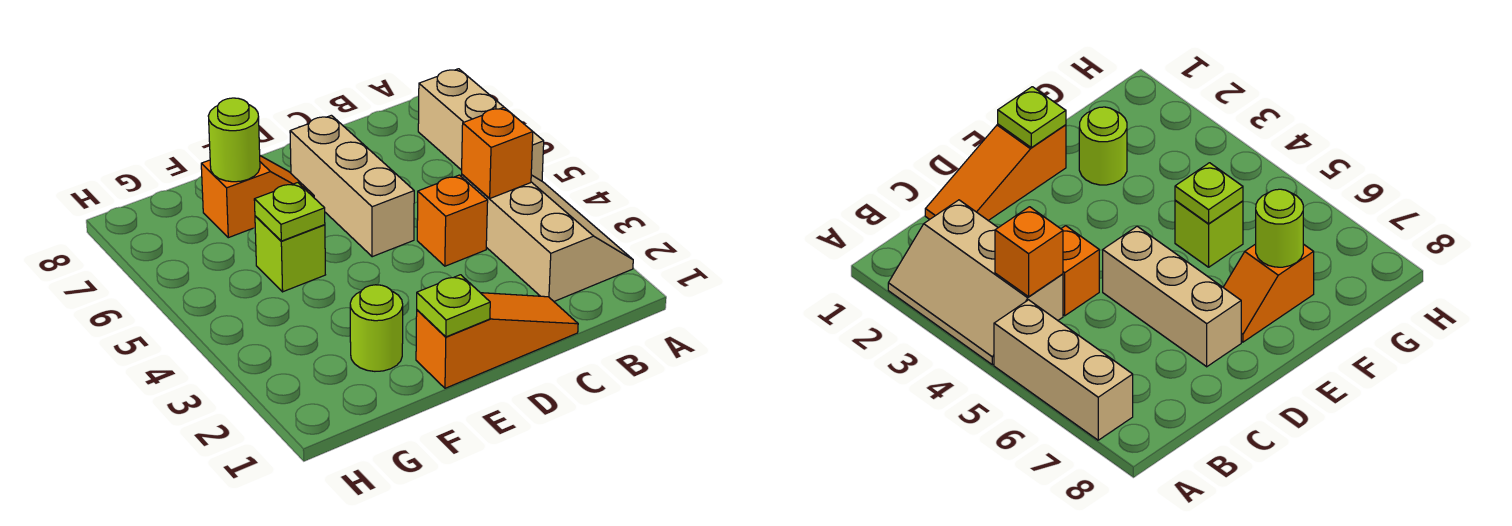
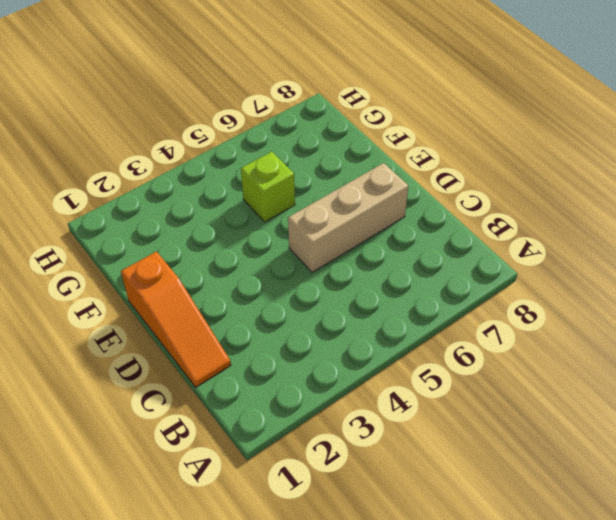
none -> tan 2x3 slope [461,175,633,301]
none -> tan 1x3 brick [418,69,544,181]
none -> orange 1x1 brick [417,175,488,266]

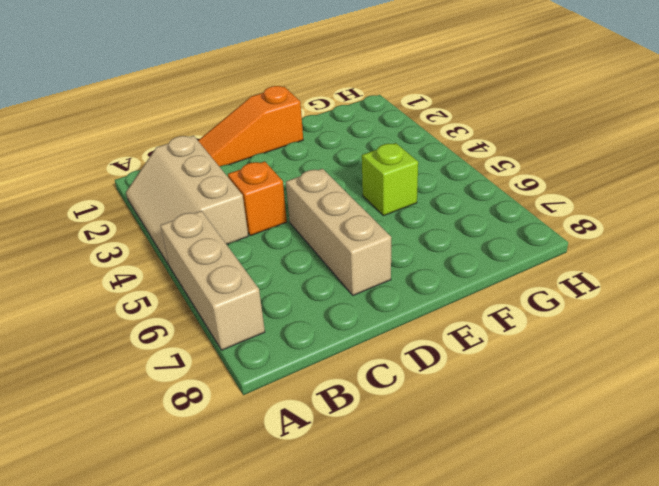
none -> orange 1x2 slope [201,156,314,238]
none -> lime 1x1 round brick [350,285,403,371]
none -> orange 1x1 brick [462,107,533,199]

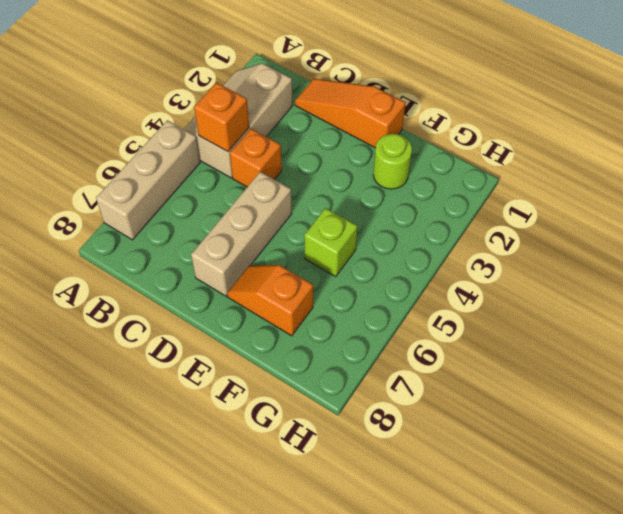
none -> lime 1x1 plate [417,275,490,337]
none -> lime 1x1 plate [254,183,325,241]
none -> lime 1x1 round brick [208,98,260,182]

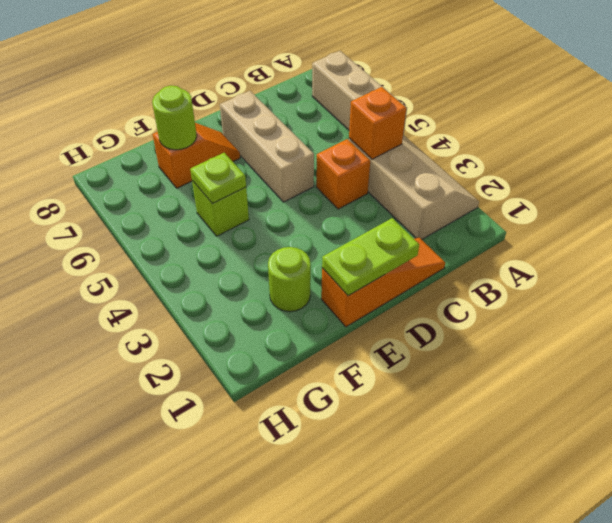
lime 1x2 plate [322,218,419,296] -> lime 1x1 plate [417,275,490,337]

